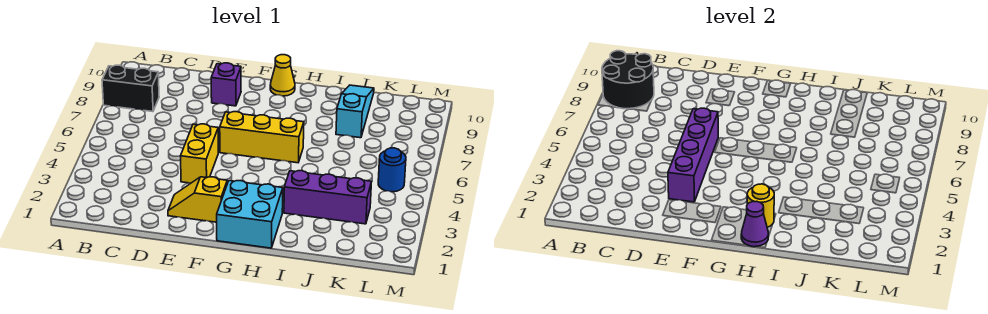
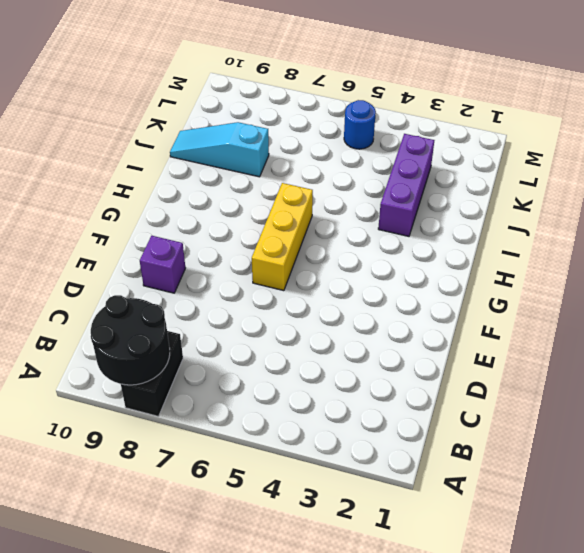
none -> yellow 1x2 slope [168,177,227,222]
none -> yellow 1x2 brick [181,124,218,183]
none -> cyan 2x2 brick [217,181,283,248]

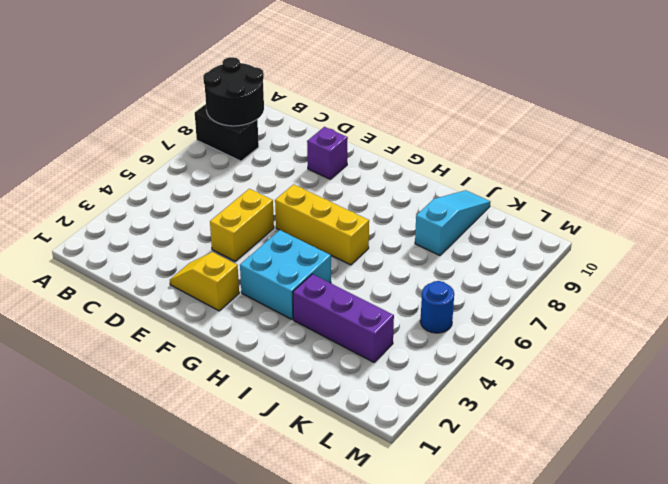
cyan 2x2 brick [240,230,331,319] -> cyan 2x2 brick moved to [217,181,283,248]
none -> yellow 1x1 cone [270,55,295,96]
none -> purple 1x4 brick [668,108,718,202]
none -> purple 1x1 cone [741,201,768,247]

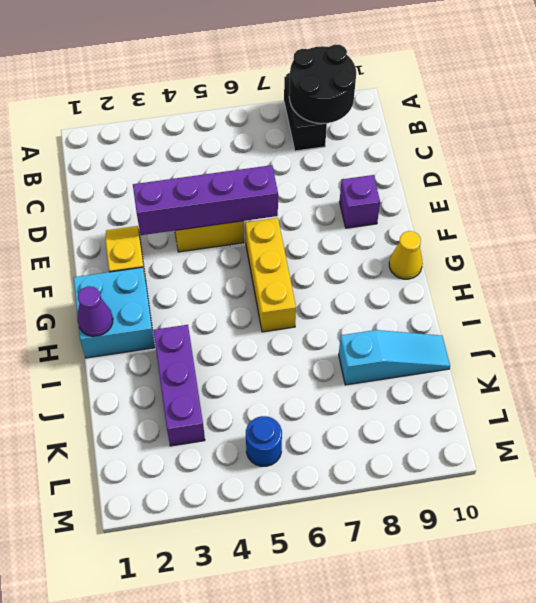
none -> yellow 1x1 round brick [747,184,774,227]

